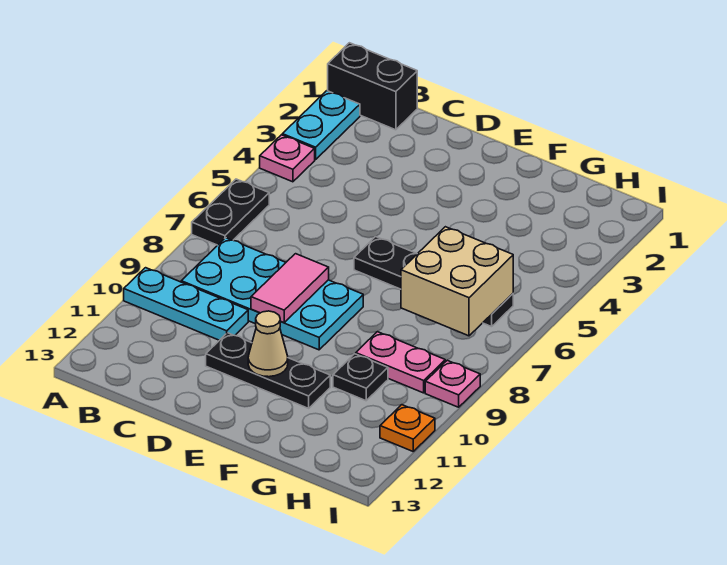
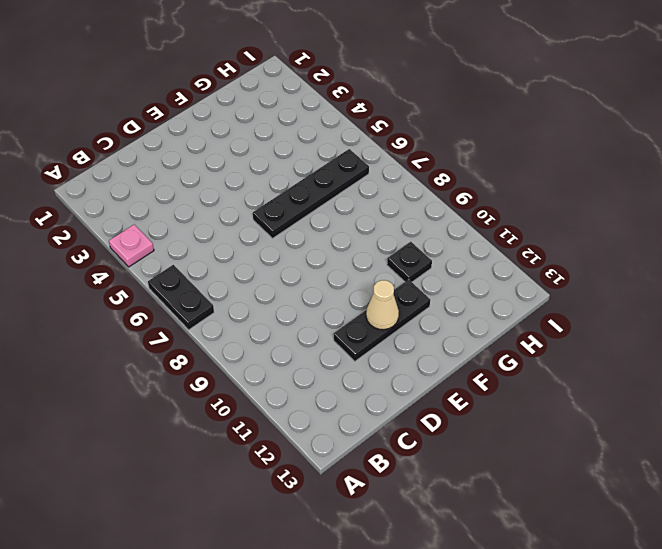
none -> black 1x2 brick [328,43,417,130]
none -> cyan 1x2 plate [282,91,360,160]
none -> cyan 1x3 plate [124,268,248,340]

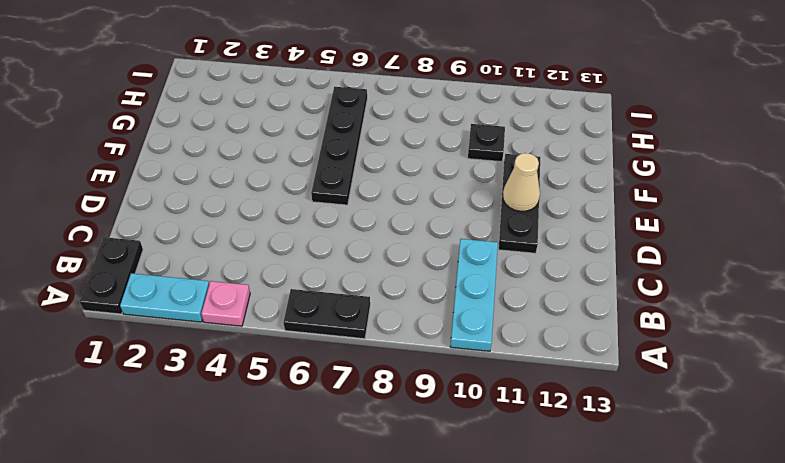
black 1x2 plate [80,237,143,314] -> black 1x2 brick [328,43,417,130]
none -> cyan 2x4 plate [181,238,363,350]
none -> pink 1x2 plate [356,332,445,393]
none -> pink 1x1 plate [425,360,480,407]

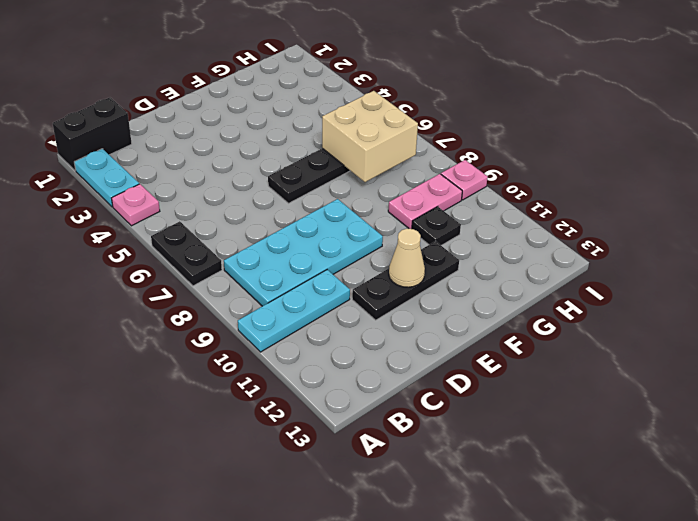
none -> orange 1x1 plate [380,405,435,451]
none -> pink 1x2 tile [251,254,329,322]

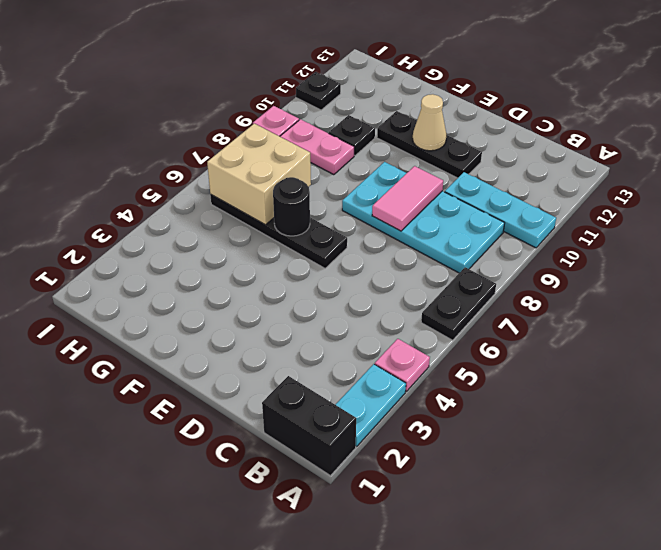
black 1x1 round brick [273,177,310,236] -> none
black 1x1 plate [296,72,341,110] -> orange 1x1 plate [380,405,435,451]

